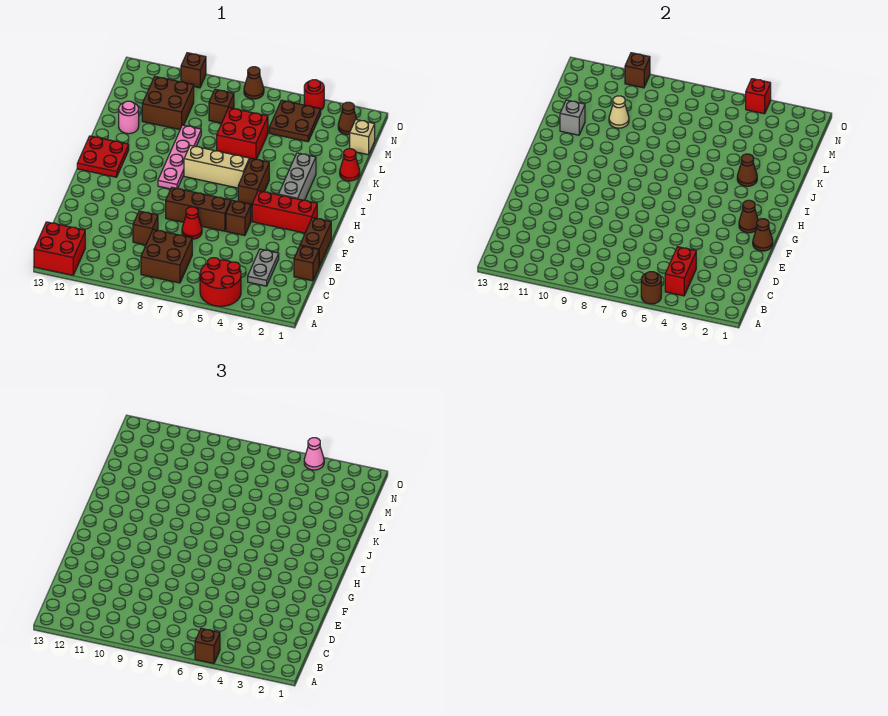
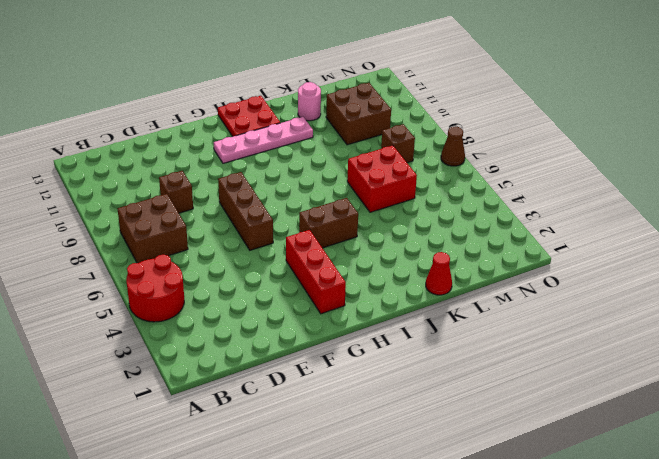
pink 1x4 plate [214,117,313,163] -> pink 1x4 plate moved to [158,125,201,189]
none -> red 2x2 brick [34,222,85,275]
none -> grey 1x2 plate [248,249,279,286]
none -> brown 1x1 brick [294,246,319,281]
none -> brown 1x2 brick [300,218,331,266]

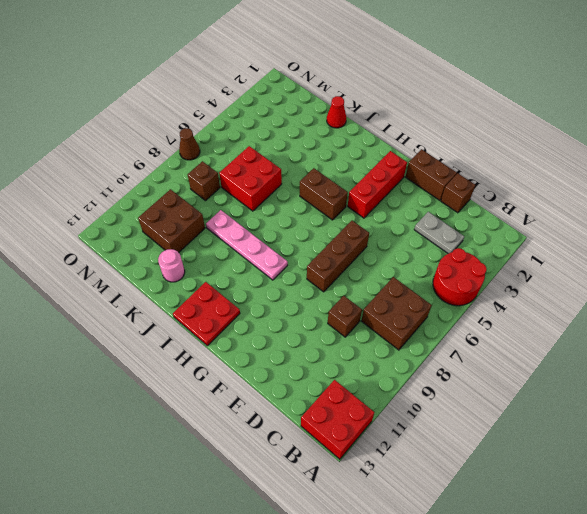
none -> red 1x1 cone [182,207,202,239]
none -> brown 1x1 brick [226,200,251,236]
none -> grey 1x3 brick [278,153,316,200]
none -> tan 1x3 brick [184,145,249,188]

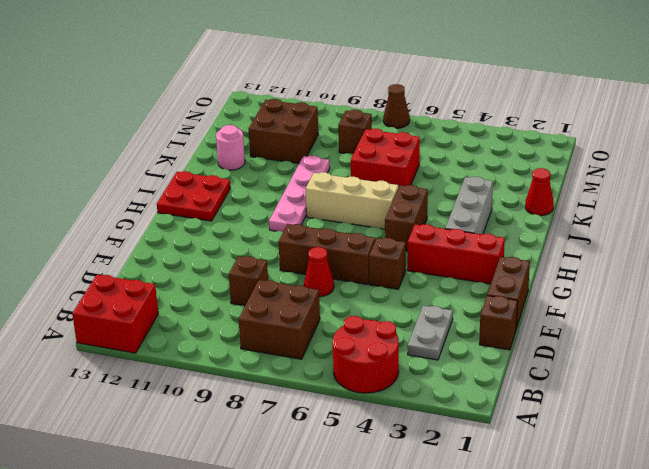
none -> tan 1x1 brick [350,120,375,155]
none -> brown 2x2 plate [269,100,321,142]
none -> brown 1x1 cone [338,102,357,135]
none -> red 1x1 round brick [304,80,324,110]

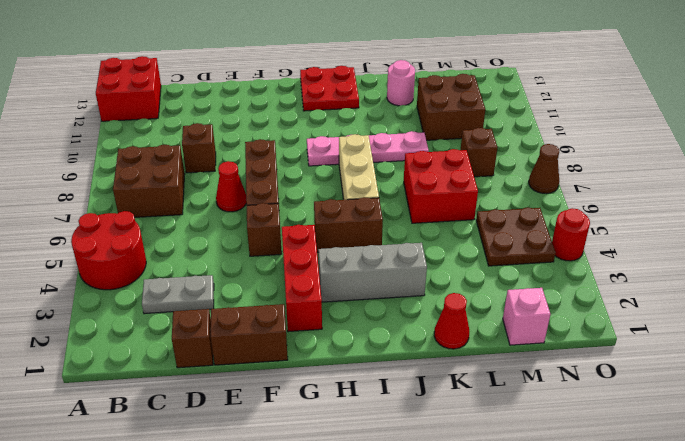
pink 1x1 brick [503,288,551,345] -> tan 1x1 brick [350,120,375,155]
none -> brown 1x1 cone [338,102,357,135]
none -> brown 1x1 brick [181,53,206,88]
none -> brown 1x1 round brick [641,272,661,304]
none -> red 1x2 brick [665,247,696,296]

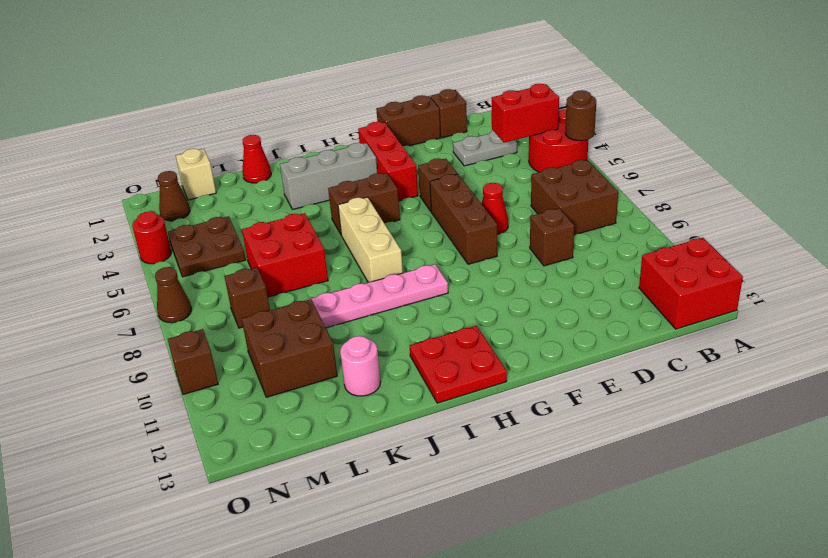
none -> brown 1x1 cone [753,219,773,251]
none -> brown 1x1 cone [739,200,758,233]
none -> brown 1x1 cone [737,154,757,186]
none -> grey 1x1 brick [560,100,585,135]

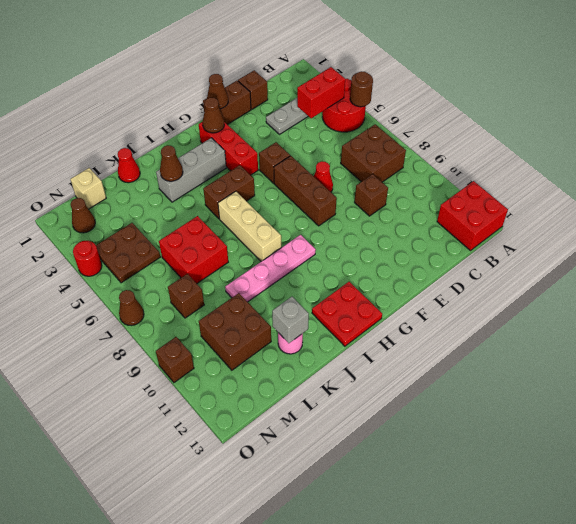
none -> tan 1x1 cone [609,96,629,128]
none -> red 1x1 brick [746,79,771,114]
none -> brown 1x1 brick [625,53,650,88]
none -> brown 1x1 brick [195,628,220,664]

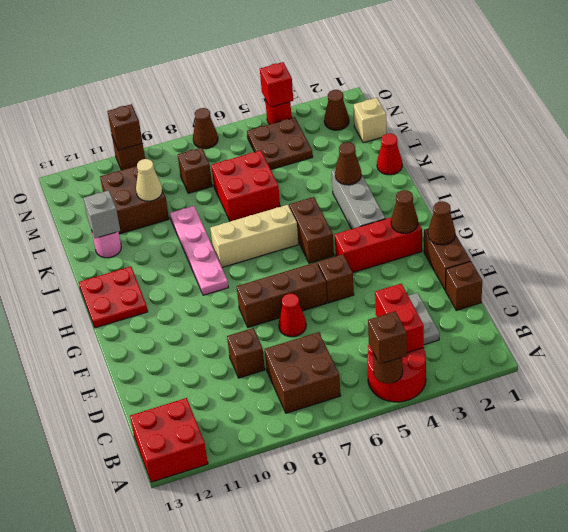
none -> pink 1x1 cone [304,438,324,470]

